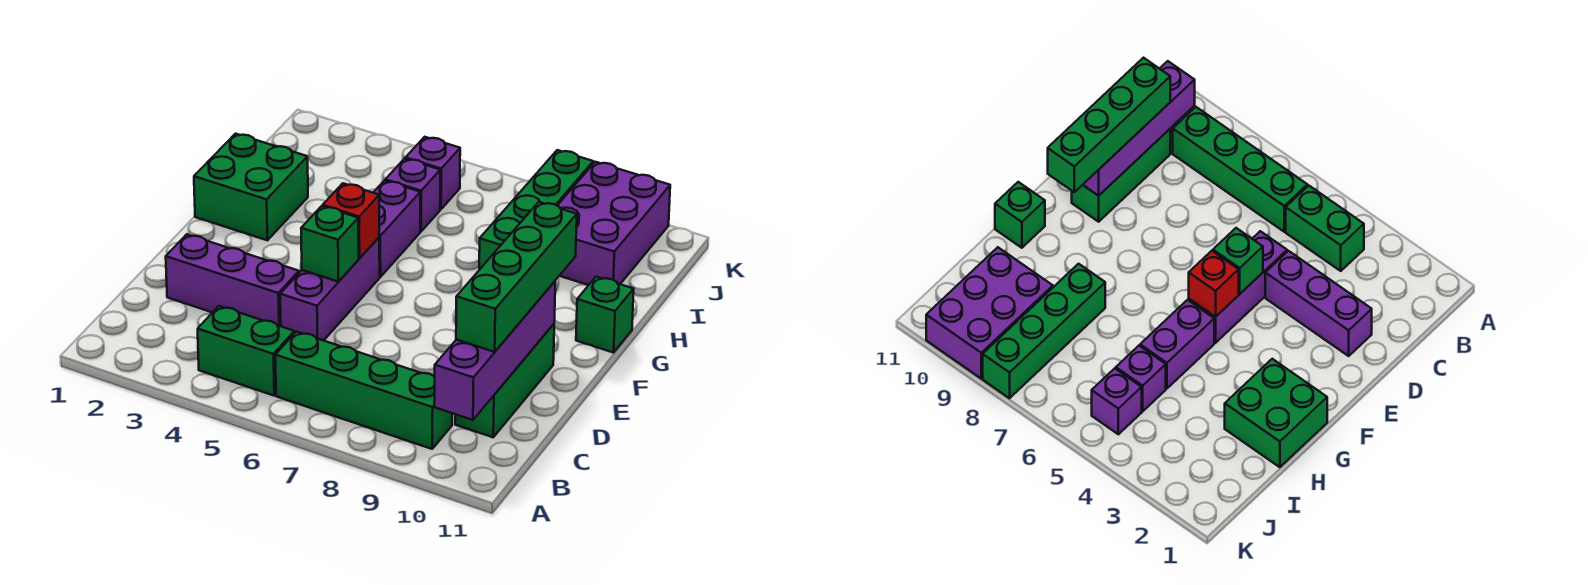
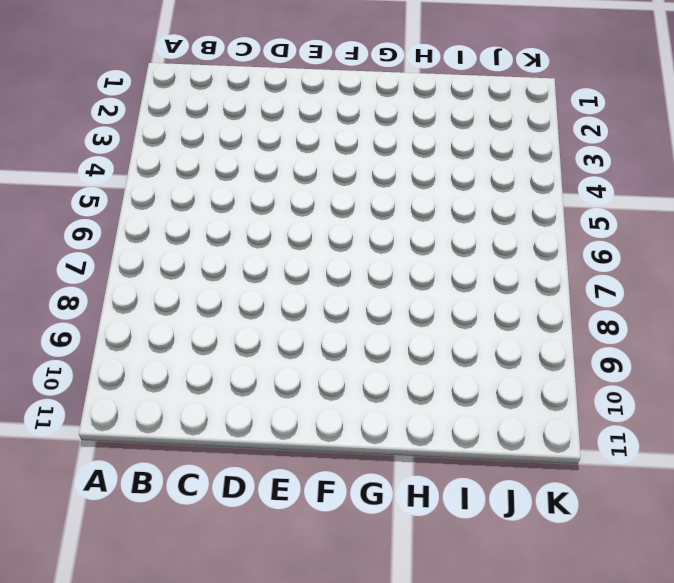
none -> green 1x2 brick [198,306,294,396]
none -> green 1x4 brick [275,332,452,449]
none -> green 1x3 brick [455,324,554,437]

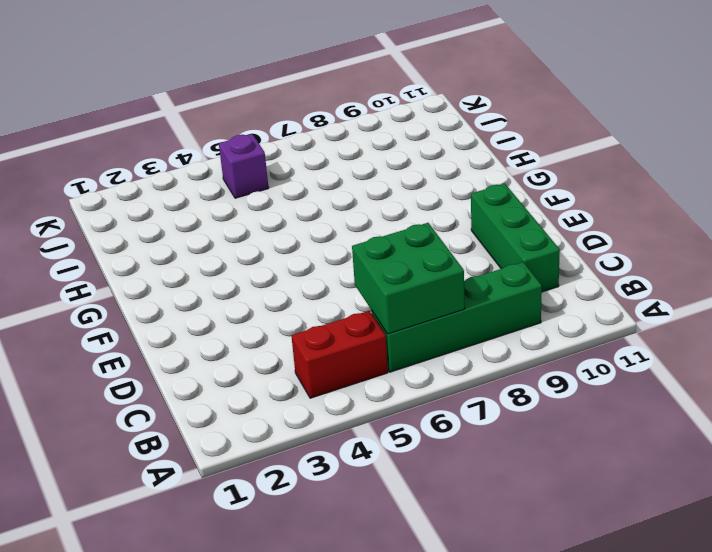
red 1x2 brick [291,311,388,398] -> green 1x2 brick [198,306,294,396]
green 2x2 brick [352,223,465,334] -> green 2x2 brick moved to [194,134,308,240]
none -> purple 1x3 brick [166,234,299,326]
none -> purple 1x3 brick [280,238,380,341]
none -> purple 1x2 brick [373,181,420,277]

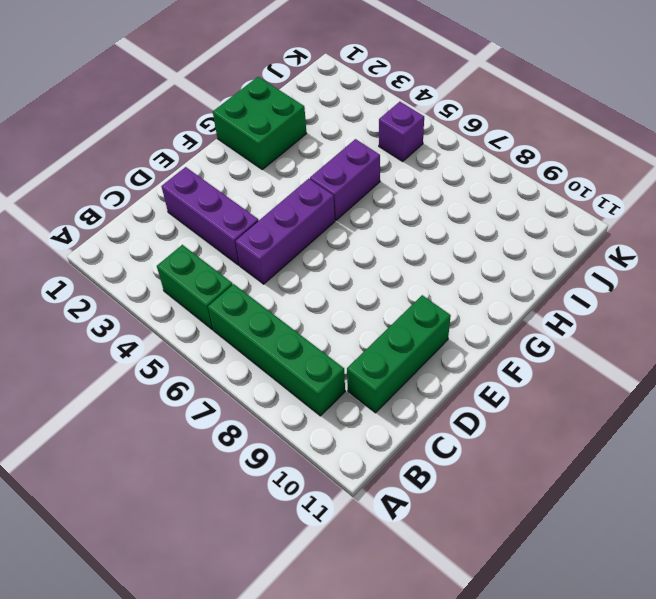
none -> green 1x1 brick [576,277,634,353]
none -> green 1x4 brick [479,150,593,270]
none -> purple 1x1 brick [385,159,440,232]

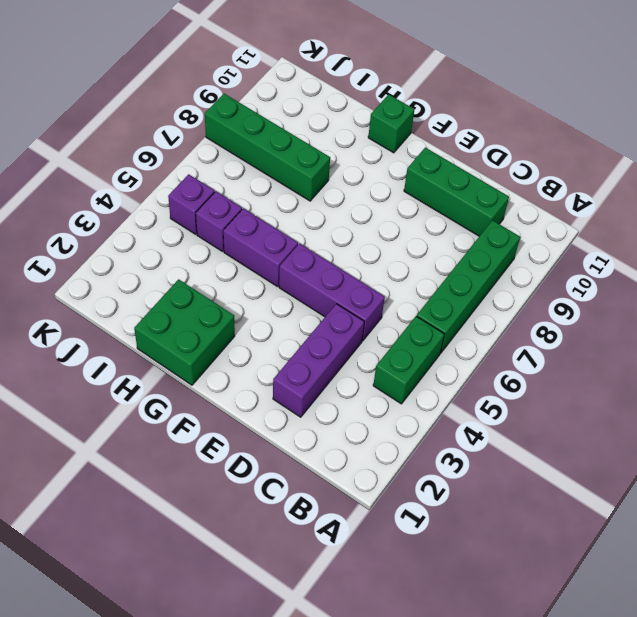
none -> purple 2x3 brick [557,162,670,285]
none -> purple 1x4 brick [434,281,555,420]
none -> green 1x1 brick [301,206,359,281]

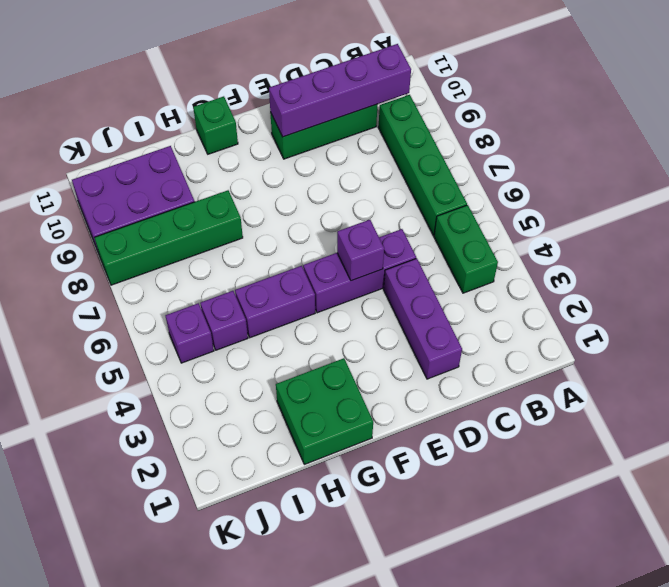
purple 1x1 brick [337,220,384,281] -> green 1x1 brick [301,206,359,281]
none -> red 1x1 brick [323,183,379,258]
none -> green 1x4 brick [456,202,577,352]

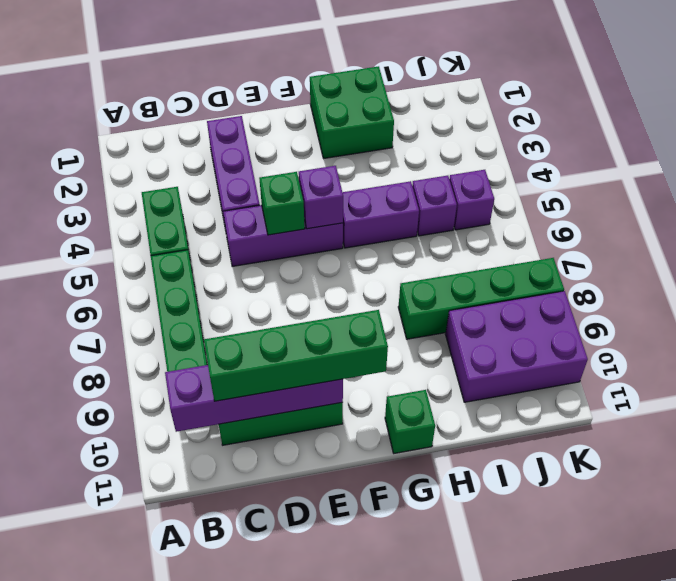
purple 1x1 brick [299,166,343,229] -> red 1x1 brick [323,183,379,258]

